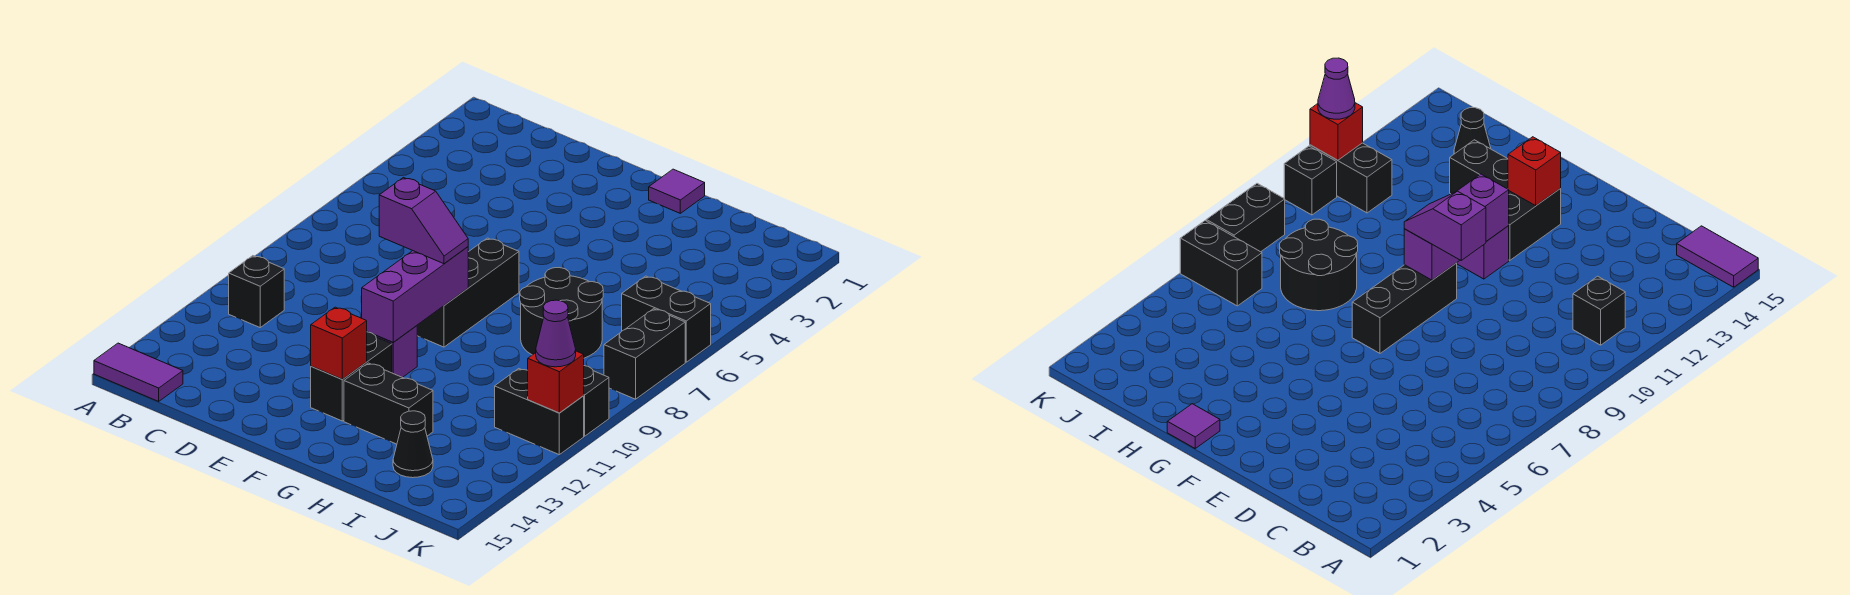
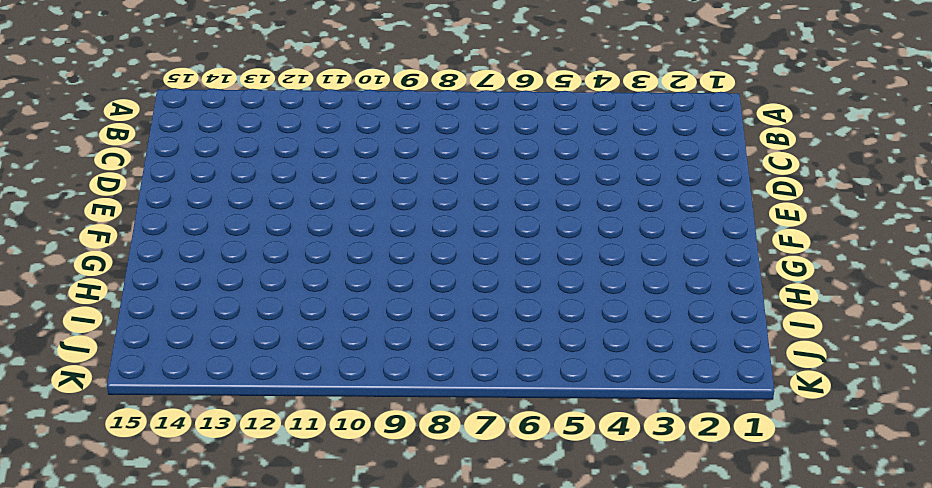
none -> purple 1x2 tile [94,343,183,401]
none -> black 1x1 brick [229,256,284,327]
none -> black 1x3 brick [417,238,519,347]

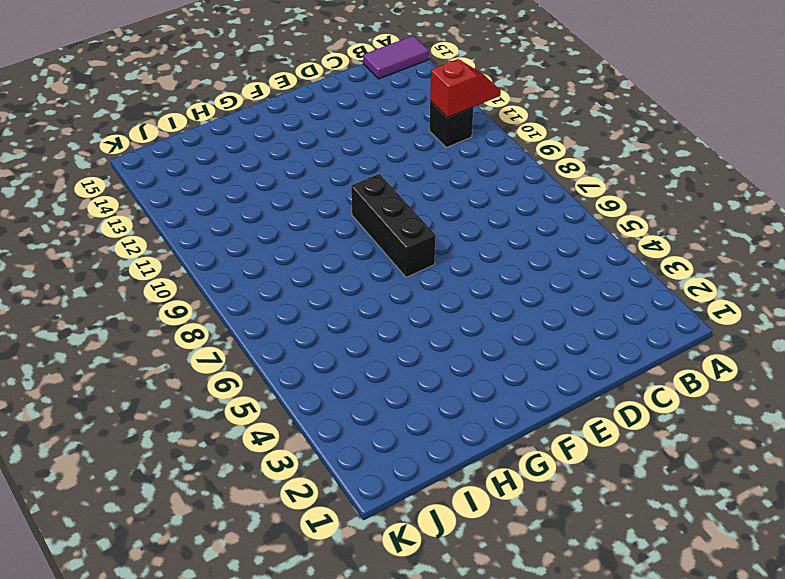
red 1x2 slope [430,59,501,118] -> none
none -> purple 1x1 brick [375,326,417,378]
none -> black 1x2 brick [311,332,392,421]
none -> purple 1x1 tile [649,169,705,213]

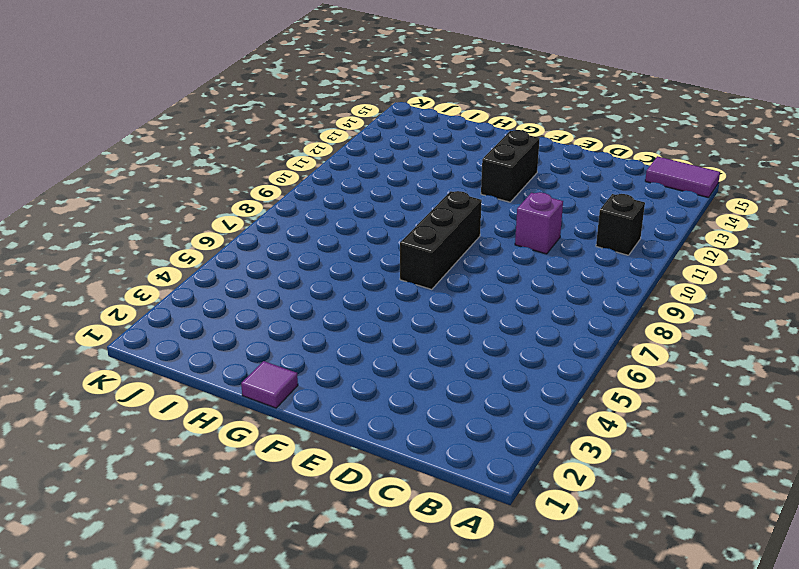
purple 1x1 brick [515,192,563,254] -> purple 1x1 brick moved to [375,326,417,378]
none -> black 1x2 brick [344,363,433,444]
none -> black 2x2 round brick [520,268,603,358]
none -> black 1x1 cone [393,411,433,478]

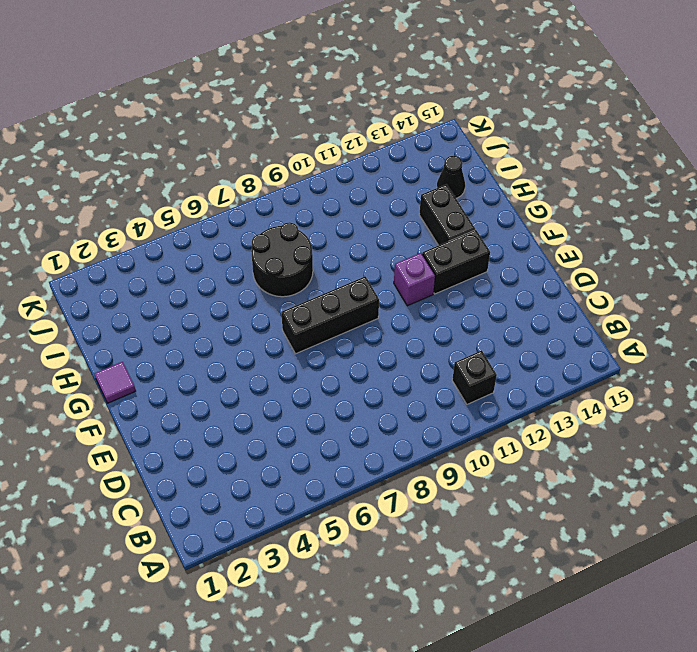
none -> purple 1x2 tile [94,343,183,401]
none -> black 1x2 brick [622,276,711,362]
none -> black 1x2 brick [495,369,584,455]

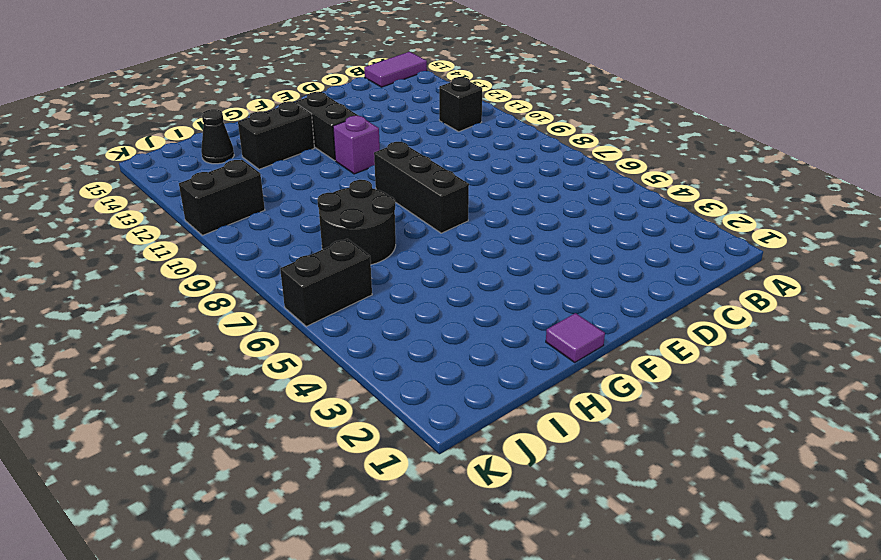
none -> black 1x2 brick [604,309,685,399]
none -> black 1x1 brick [584,366,609,436]
none -> purple 1x3 brick [362,247,468,342]

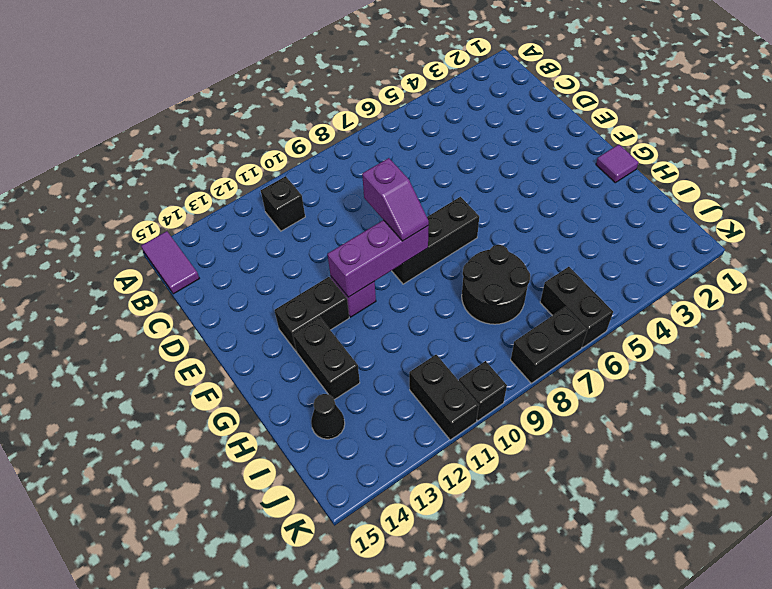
none -> red 1x1 brick [311,307,367,379]
none -> red 1x1 brick [528,351,584,413]
none -> purple 1x1 cone [536,300,576,367]

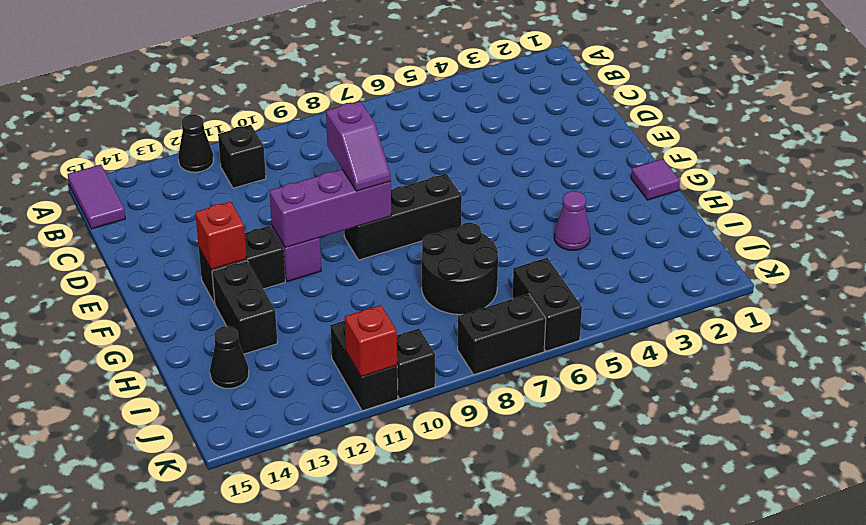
black 1x1 cone [178,114,214,172] -> none
purple 1x1 cone [554,191,590,250] -> purple 1x1 cone moved to [536,300,576,367]

